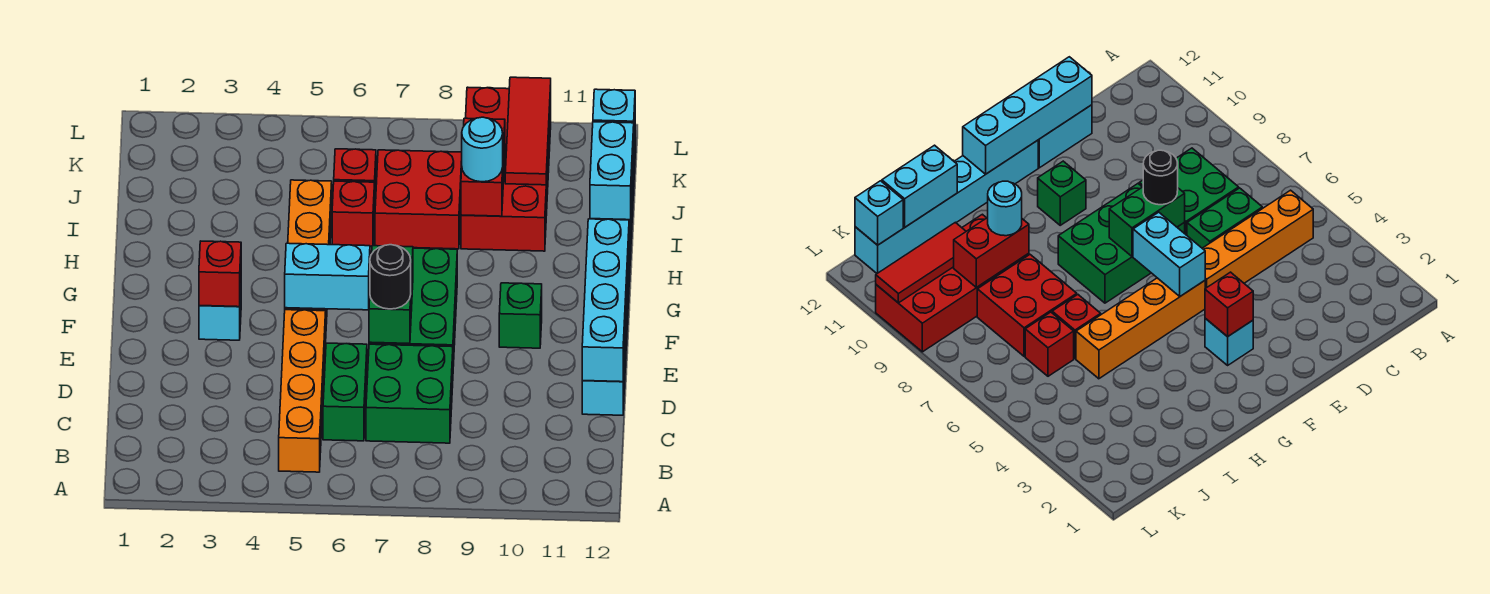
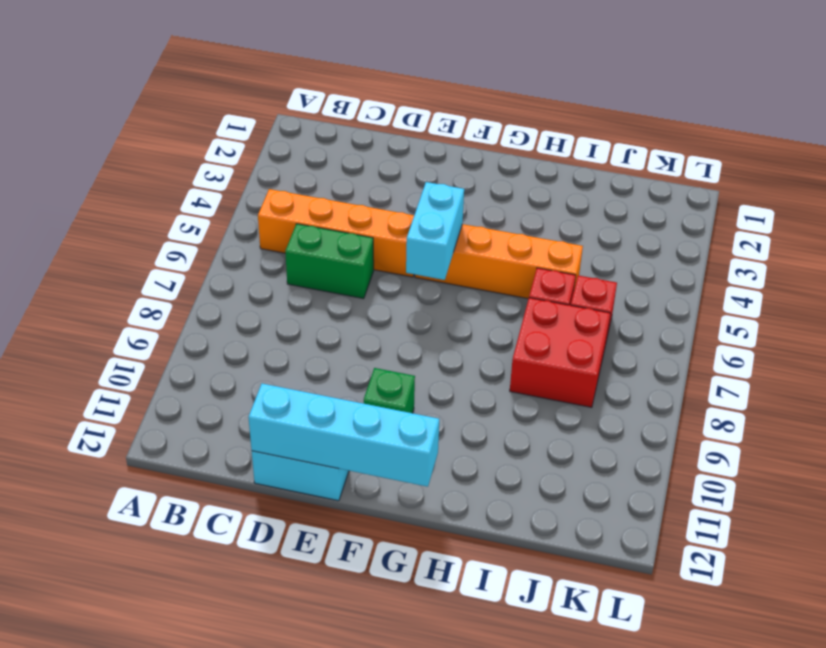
none -> green 2x2 brick [366,344,453,443]
none -> green 2x3 brick [369,248,457,366]
none -> cyan 1x1 brick [199,290,241,340]

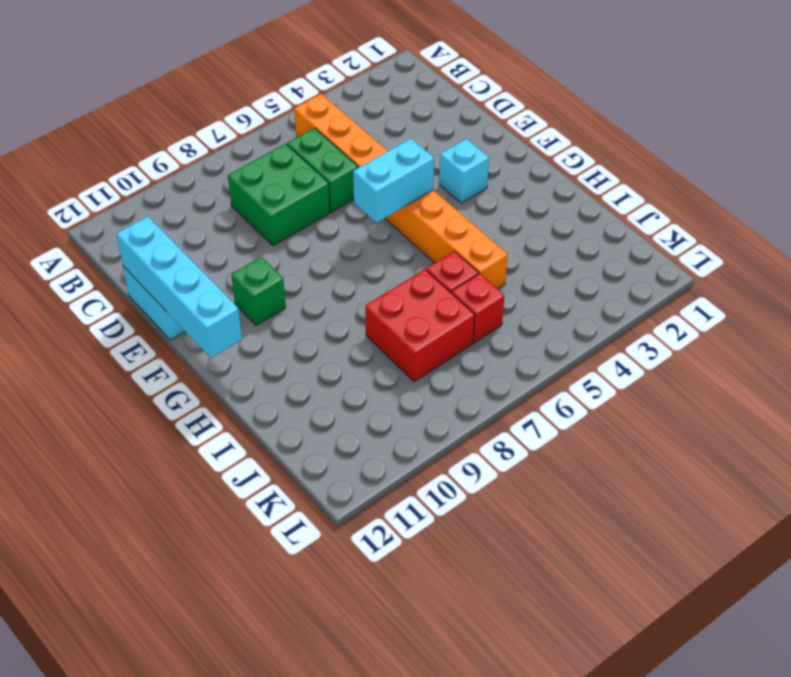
none -> green 2x3 brick [369,248,457,366]
none -> cyan 1x6 brick [855,140,1038,273]
none -> red 2x4 brick [461,87,551,251]

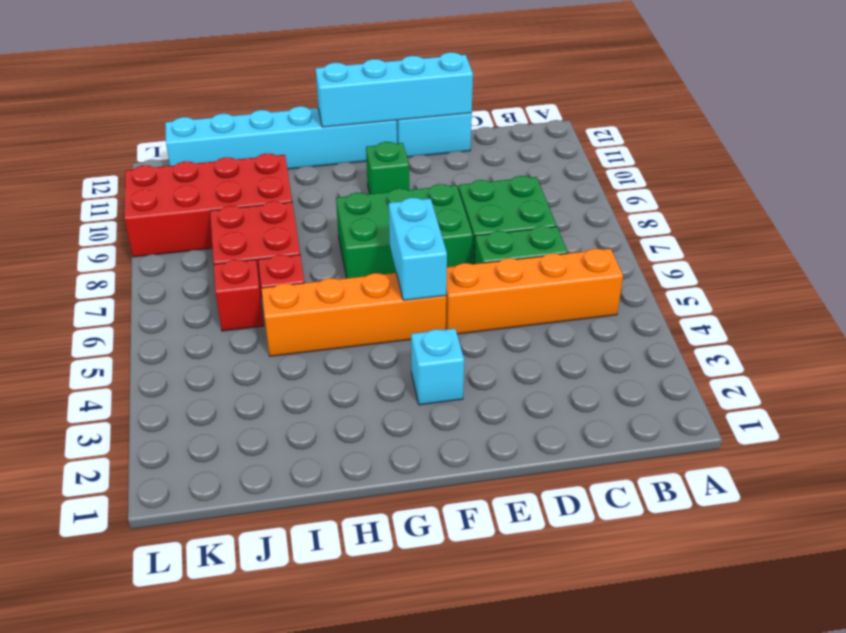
none -> green 1x2 brick [369,246,413,344]
none -> red 1x1 brick [199,241,241,307]
none -> red 1x2 brick [461,118,505,216]

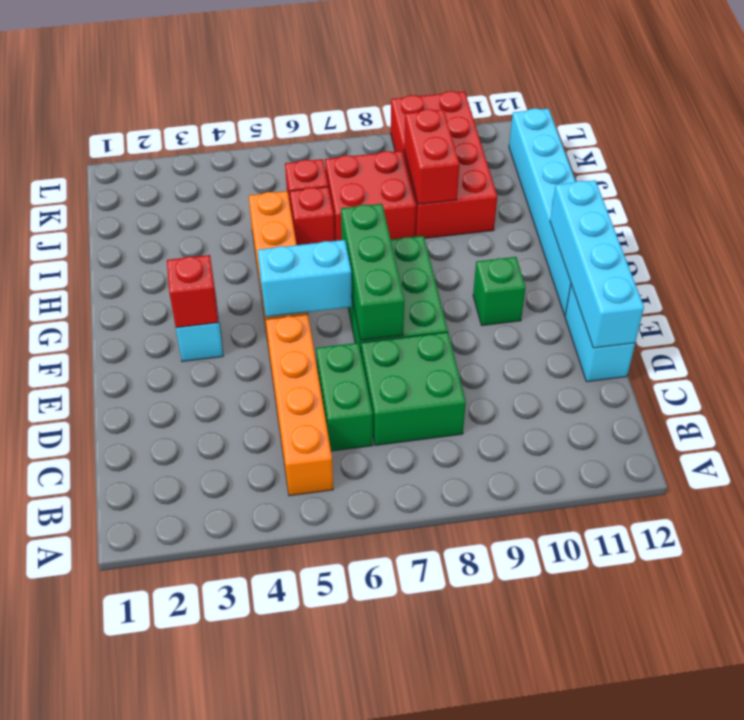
green 1x3 brick [341,204,404,340] -> green 1x2 brick [369,246,413,344]
none -> cyan 1x2 brick [590,122,634,220]
none -> red 1x3 tile [505,77,551,185]
none -> cyan 1x1 brick [593,89,635,139]

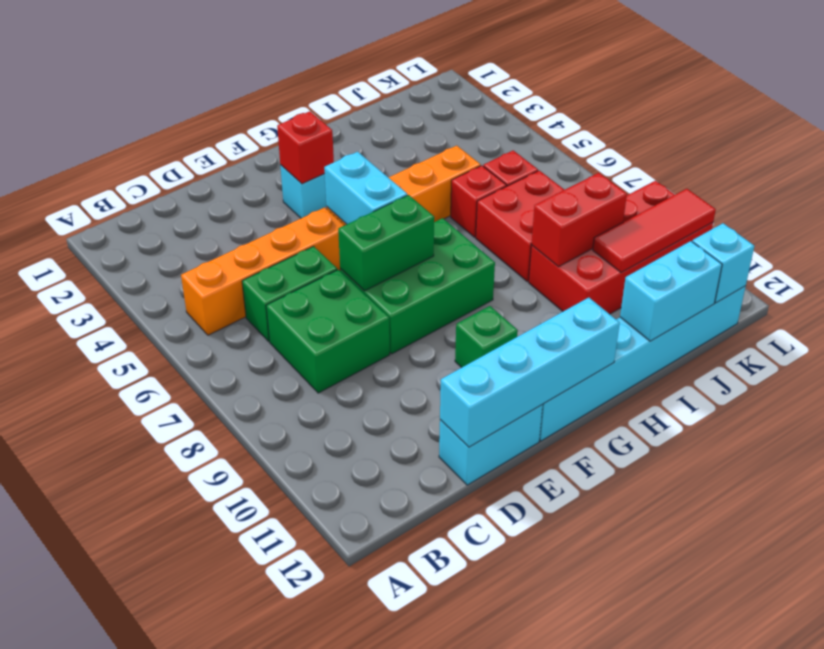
none -> black 1x1 round brick [370,245,411,309]
none -> cyan 1x1 round brick [462,117,503,182]

